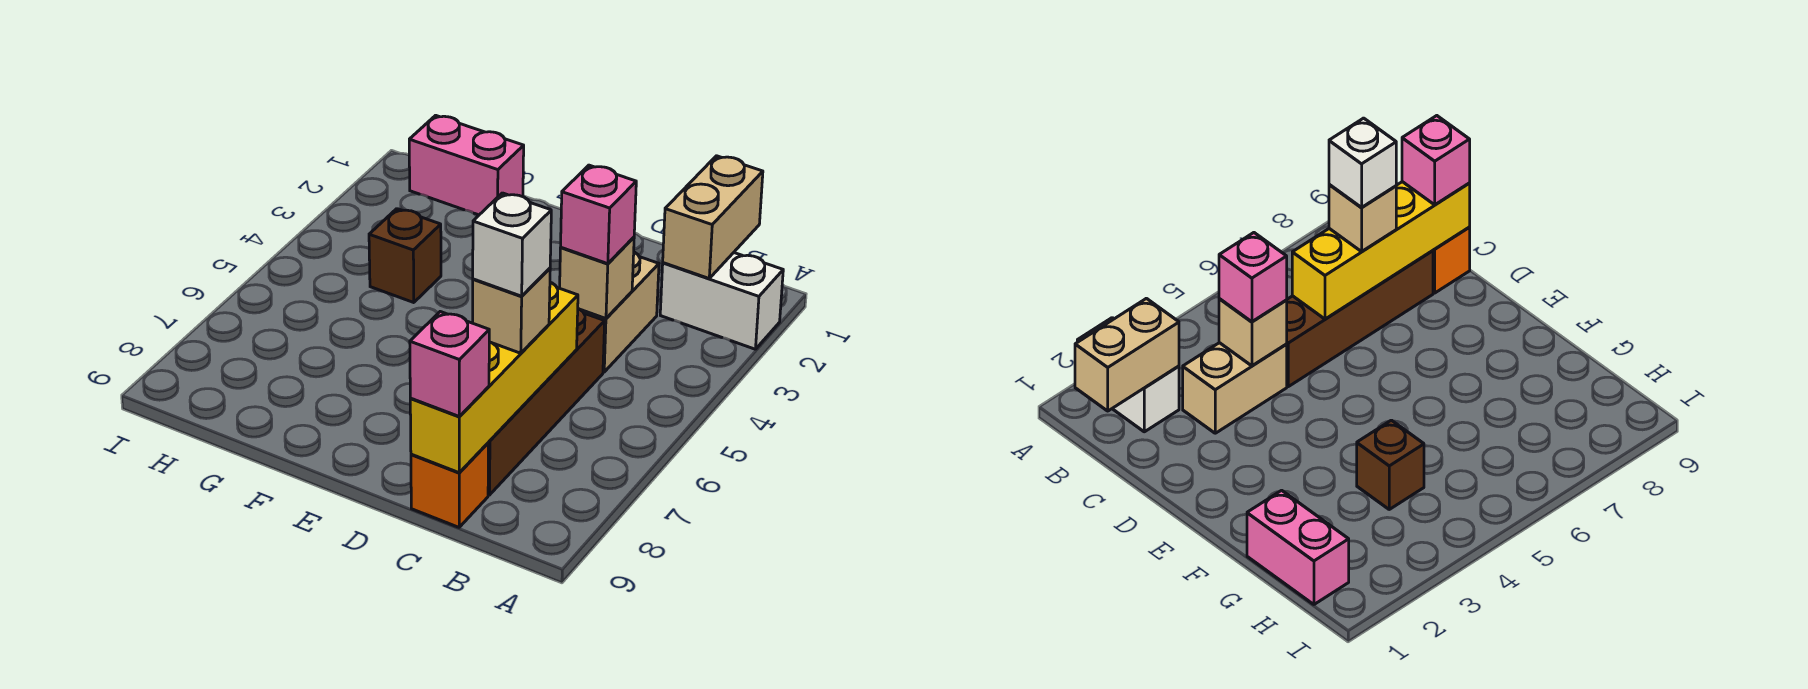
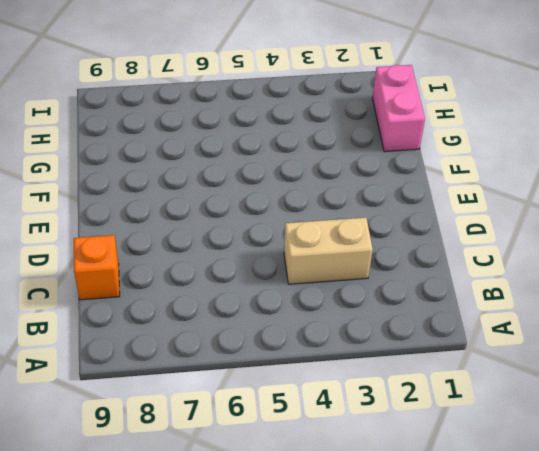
none -> white 1x2 brick [660,253,783,349]
none -> brown 1x4 brick [488,309,605,495]
none -> brown 1x1 brick [369,209,441,303]

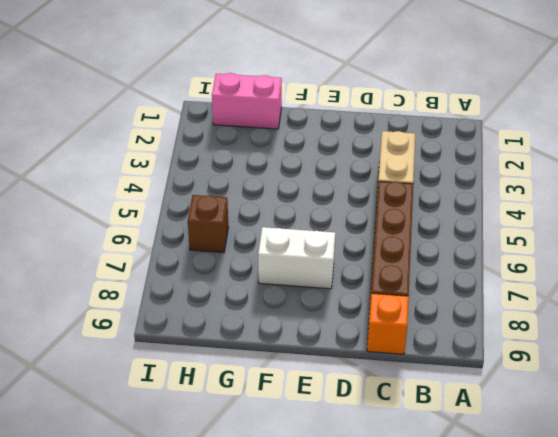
white 1x2 brick [258,227,335,289] -> white 1x2 brick moved to [660,253,783,349]
brown 1x1 brick [188,195,229,253] -> brown 1x1 brick moved to [369,209,441,303]
none -> tan 1x2 brick [663,156,763,278]
none -> tan 1x1 brick [560,237,634,319]
none -> yellow 1x4 brick [410,282,578,473]

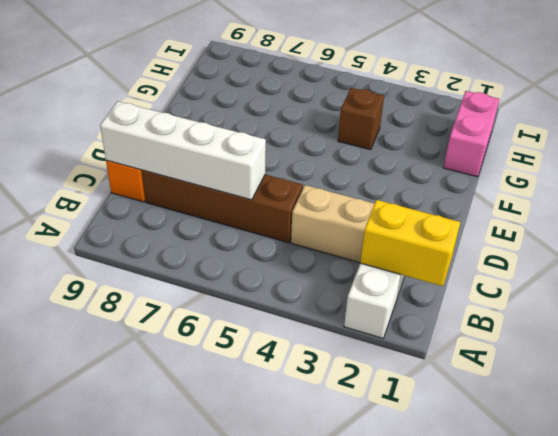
yellow 1x2 brick [360,200,460,286] -> tan 1x2 brick [663,156,763,278]
white 1x4 brick [100,101,266,200] -> yellow 1x4 brick [410,282,578,473]
none -> tan 1x1 brick [560,237,634,319]
none -> pink 1x1 brick [561,165,636,264]
none -> tan 1x1 brick [473,268,550,353]

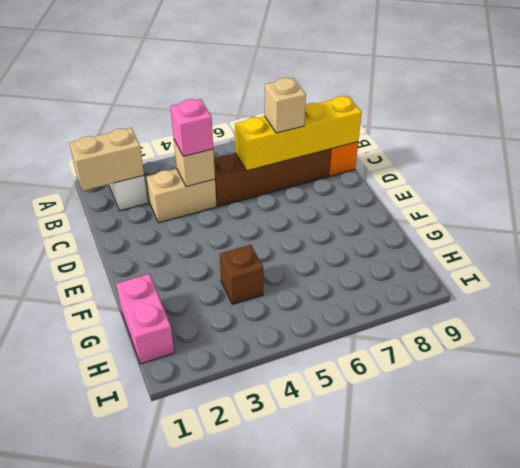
none -> pink 1x1 brick [410,312,489,417]
none -> white 1x1 brick [473,193,551,296]

